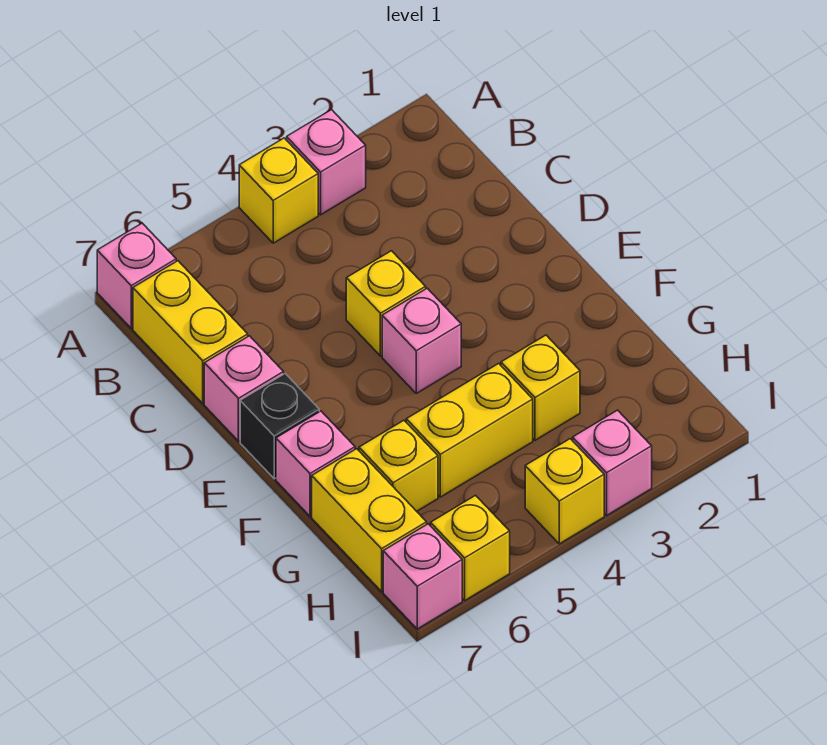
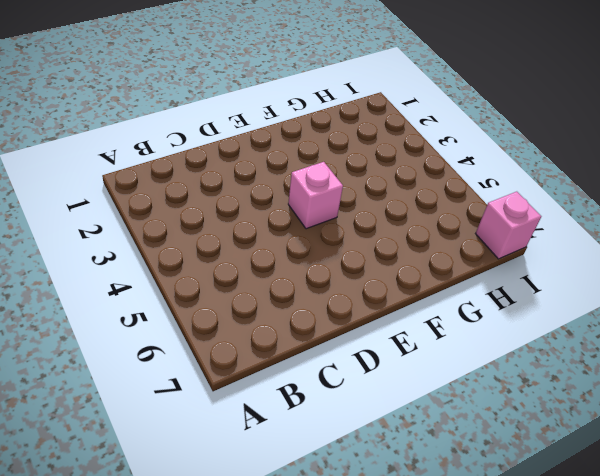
none -> pink 1x1 brick [287,110,366,215]
none -> yellow 1x1 brick [239,138,318,243]
none -> pink 1x1 brick [97,223,176,328]

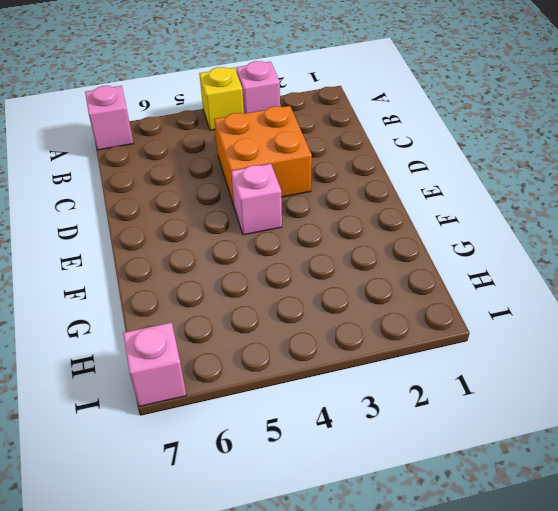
orange 2x2 brick [214,106,312,205] -> yellow 1x1 brick [346,251,426,356]
none -> yellow 1x2 brick [133,261,248,403]
none -> pink 1x1 brick [204,336,284,441]
none -> black 1x1 brick [240,374,319,479]

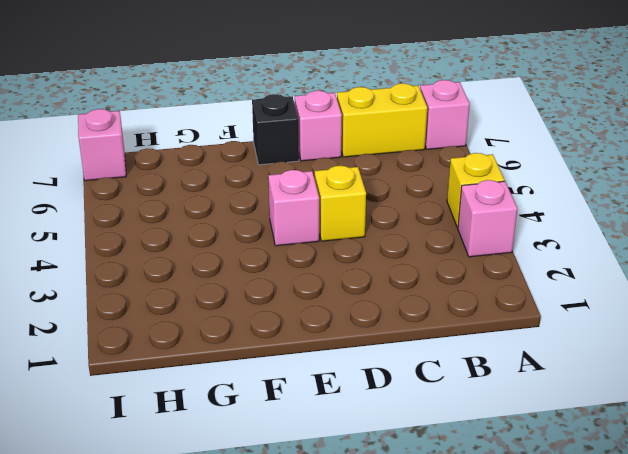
none -> pink 1x1 brick [276,411,355,516]
none -> yellow 1x1 brick [501,335,580,440]
none -> yellow 1x2 brick [406,363,533,497]

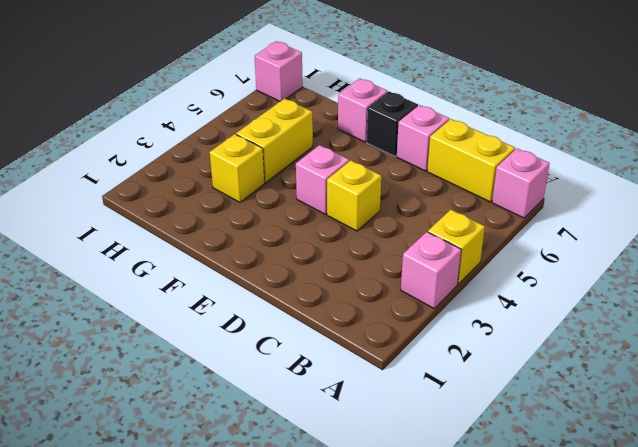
none -> yellow 1x1 brick [359,420,438,511]
none -> yellow 1x2 brick [312,449,427,591]
none -> pink 1x1 brick [573,410,652,515]

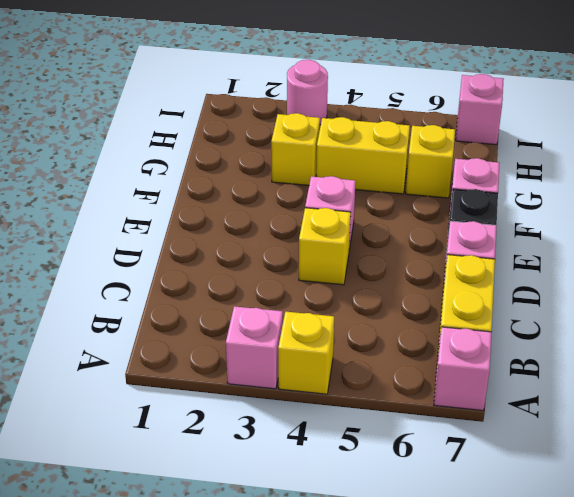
pink 1x1 round brick [287,60,328,125] -> pink 1x1 brick [573,410,652,515]
none -> yellow 1x2 brick [312,449,427,591]
none -> yellow 1x1 brick [525,439,604,544]
none -> yellow 1x1 brick [431,495,510,600]

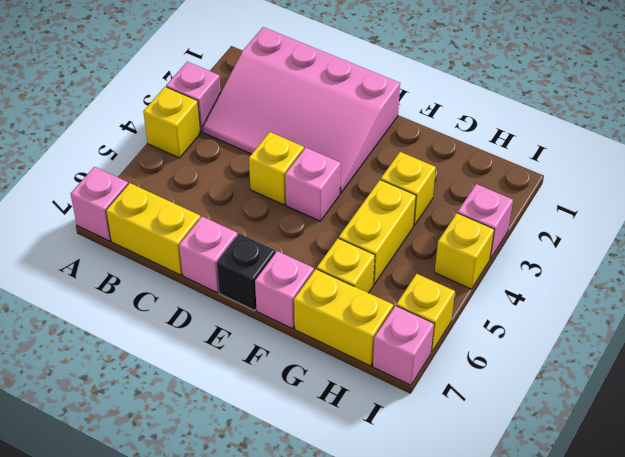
pink 3x4 slope [203,27,400,193] -> none

